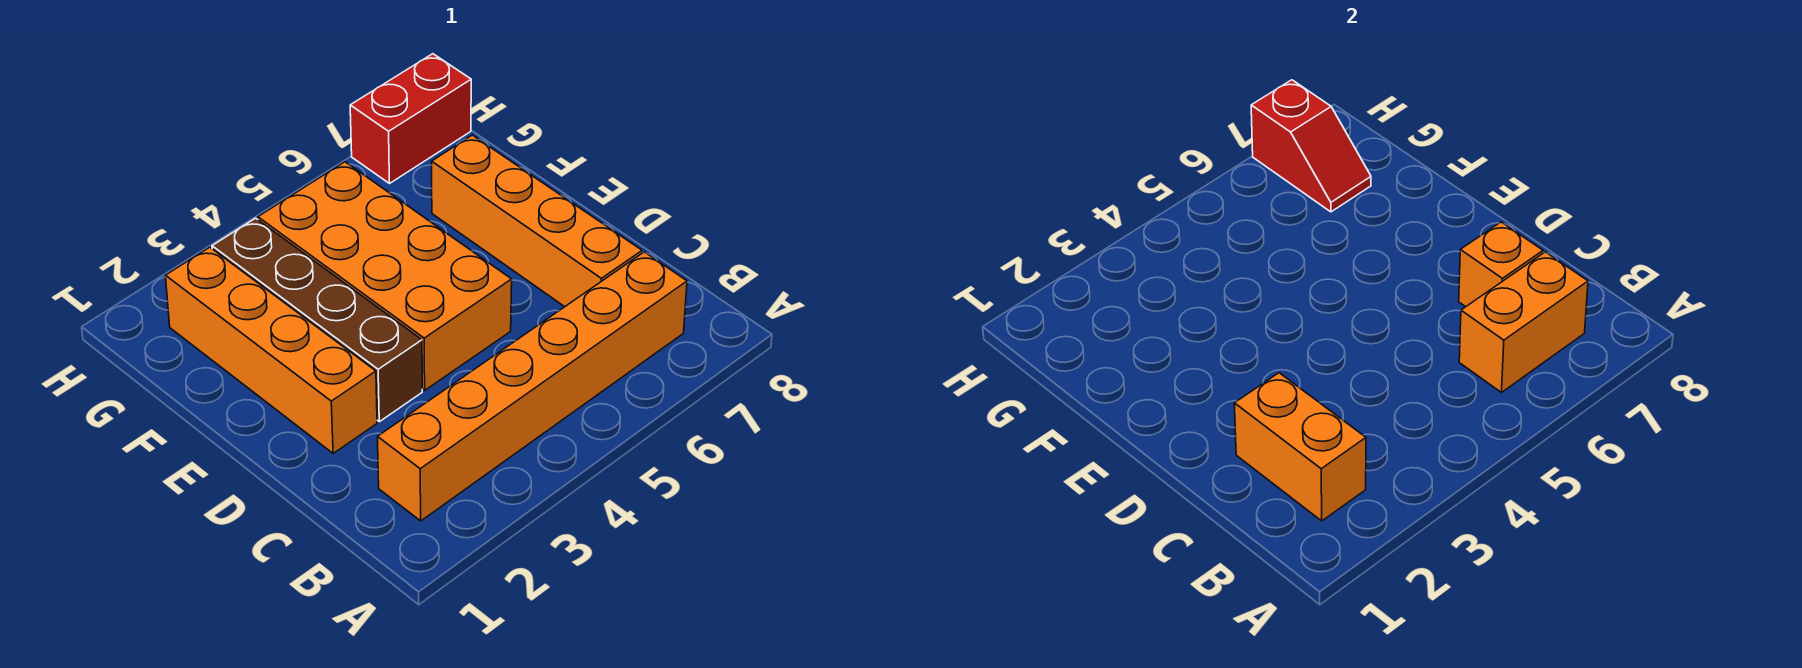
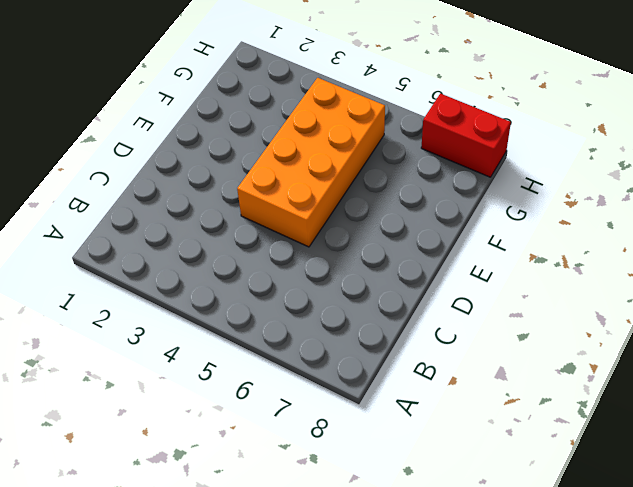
none -> orange 1x6 brick [378,252,687,521]
none -> orange 1x4 brick [432,135,642,307]

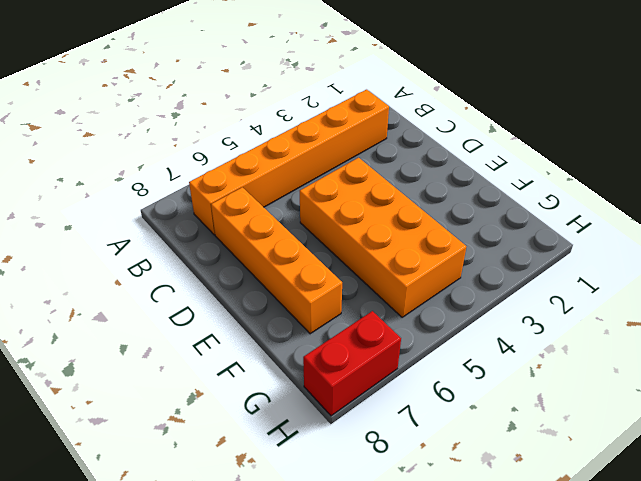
none -> orange 1x4 brick [165,247,377,453]
none -> brown 1x4 brick [212,218,422,422]

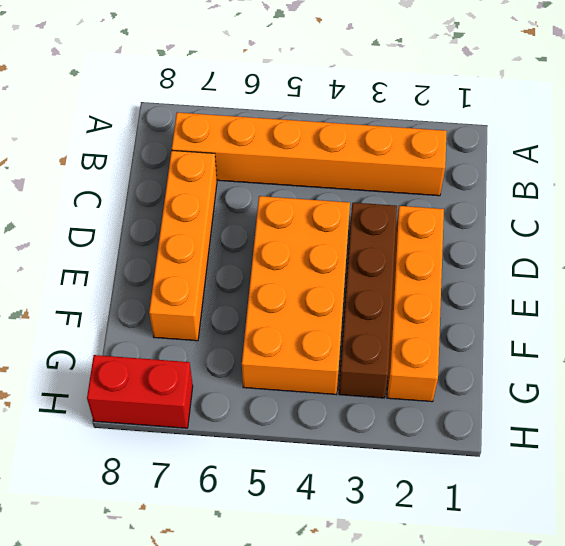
none -> orange 1x2 brick [1234,373,1366,521]
none -> orange 1x2 brick [1459,252,1588,392]

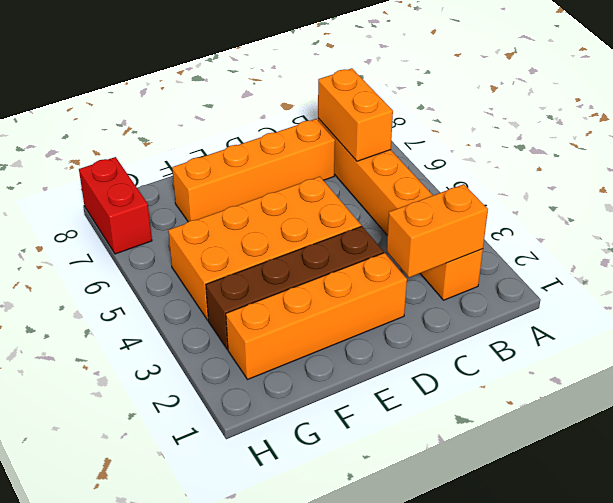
none -> orange 1x1 brick [1459,222,1543,307]
none -> red 1x2 slope [1251,80,1371,212]

